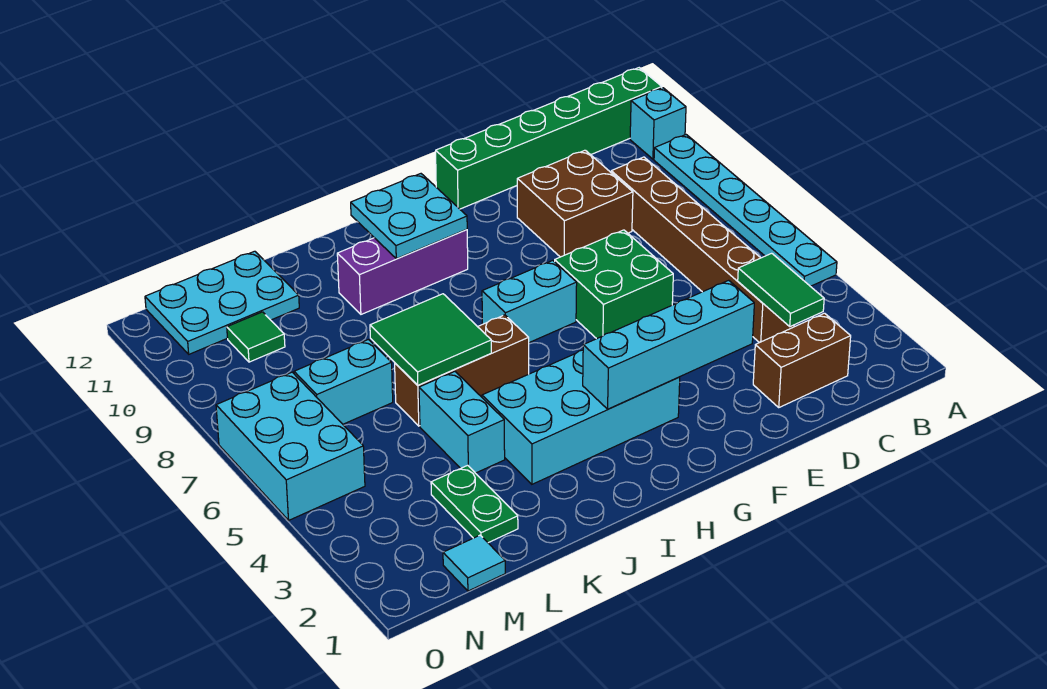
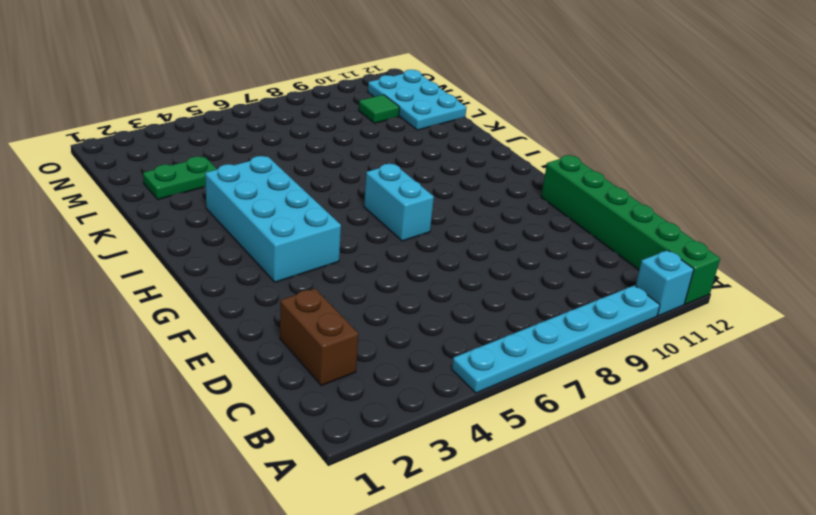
none -> brown 1x6 brick [611,157,794,343]
none -> brown 2x2 brick [517,150,633,257]
none -> green 2x2 brick [555,230,673,339]

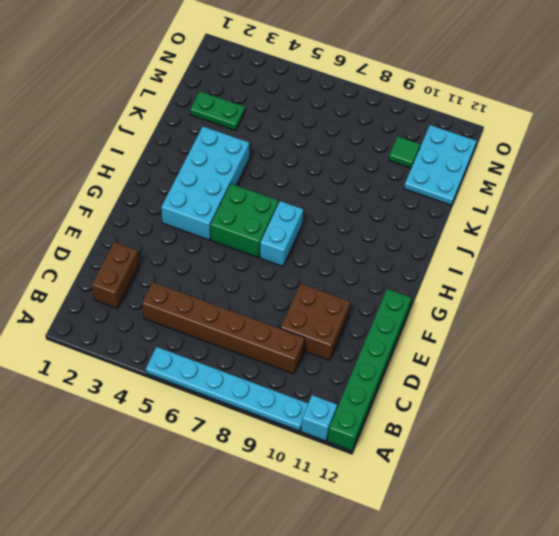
green 2x2 brick [211,184,279,258] -> green 2x2 brick moved to [555,230,673,339]
none -> purple 1x3 brick [337,229,468,314]
none -> brown 1x3 brick [395,315,529,426]
none -> cyan 1x2 brick [419,372,505,473]

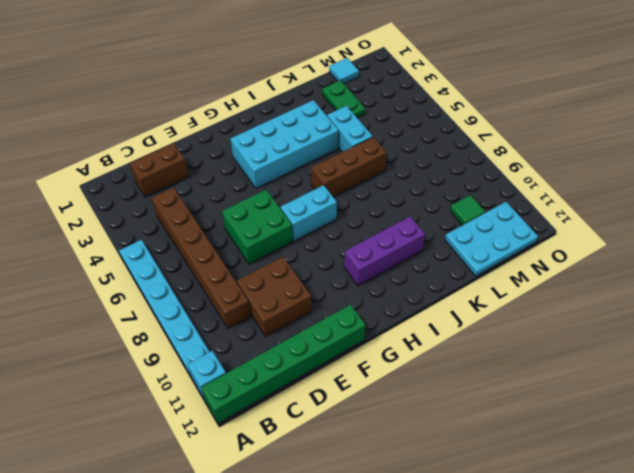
none -> cyan 1x2 brick [294,340,393,424]
none -> cyan 2x3 brick [216,372,365,520]
none -> green 1x2 tile [738,253,824,326]

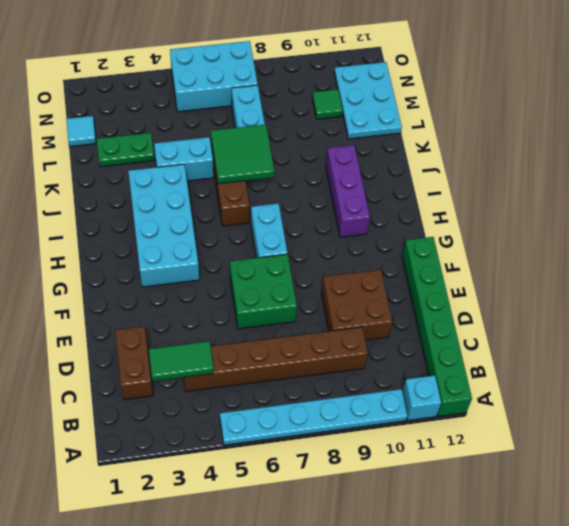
none -> cyan 1x4 brick [583,280,754,409]
none -> cyan 2x2 plate [351,174,467,259]

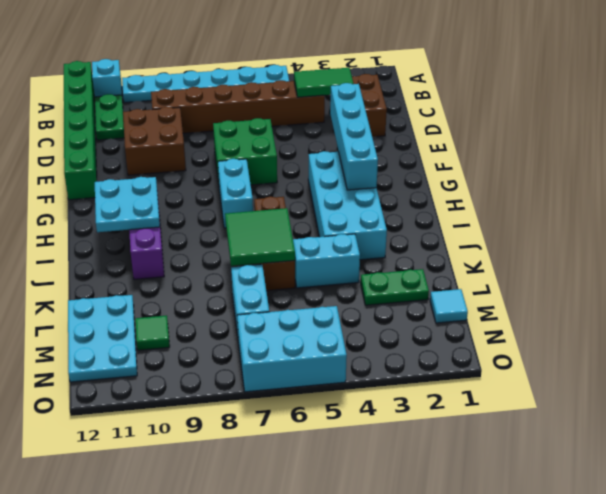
green 1x2 plate [95,94,124,140] -> none

